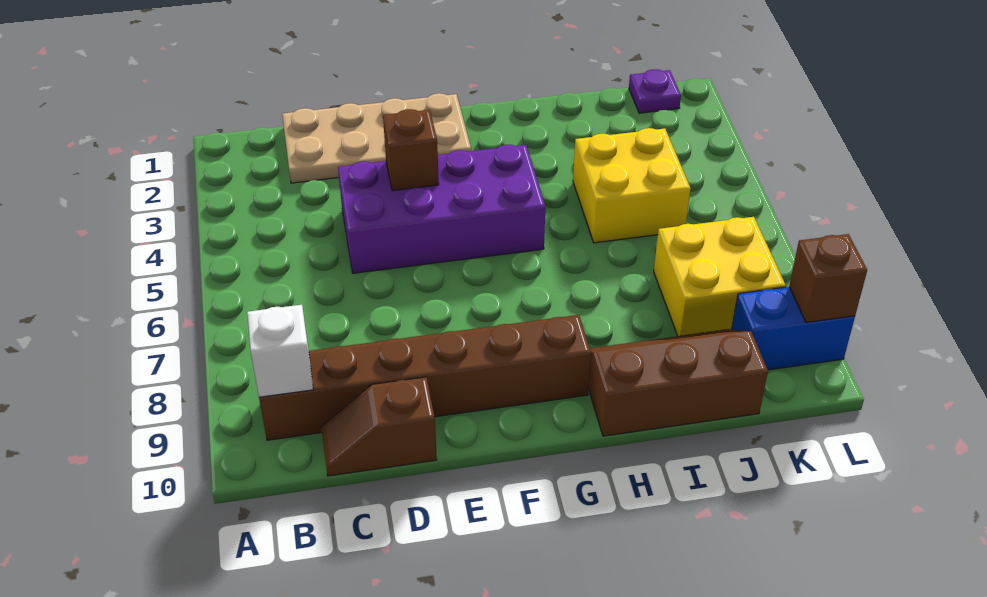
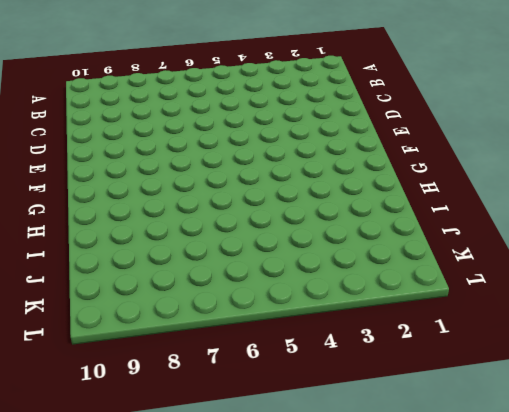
none -> brown 1x6 brick [259,315,591,440]
none -> tan 2x4 plate [282,93,471,183]
none -> brown 1x2 slope [321,377,437,476]

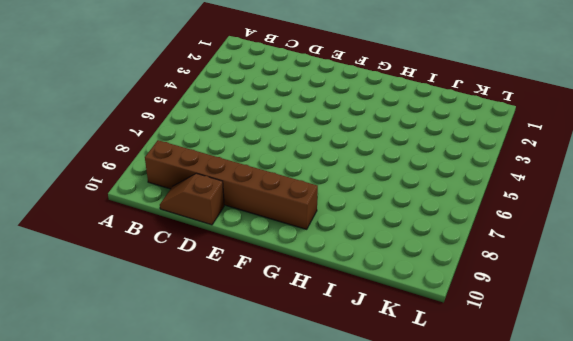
none -> tan 2x4 plate [282,93,471,183]
none -> purple 2x4 brick [338,145,545,273]
none -> brown 2x3 slope [588,329,768,436]

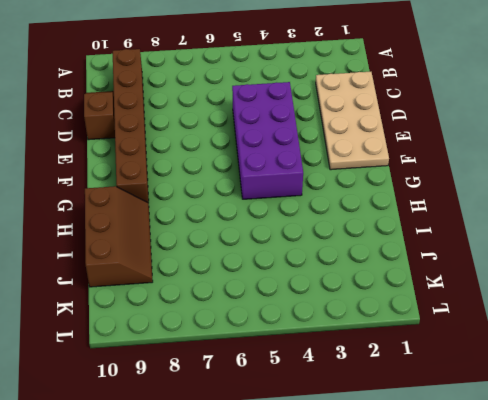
none -> yellow 2x2 brick [573,128,691,243]
none -> yellow 2x2 brick [654,217,786,336]
none -> purple 1x1 plate [629,69,681,113]

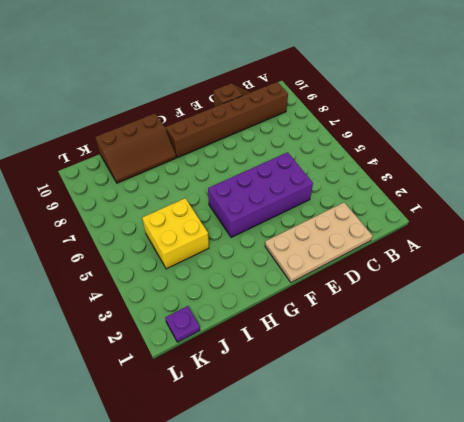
none -> yellow 2x2 brick [654,217,786,336]
none -> blue 1x2 brick [732,287,855,370]
none -> white 1x1 brick [247,305,313,397]

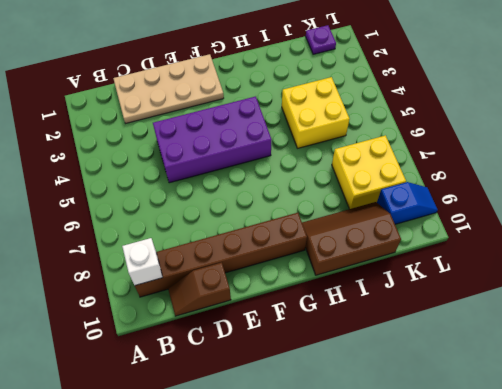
blue 1x2 slope [377,182,438,224] -> blue 1x2 brick [732,287,855,370]
none -> brown 1x1 brick [383,109,439,191]
none -> brown 1x1 brick [789,234,867,322]

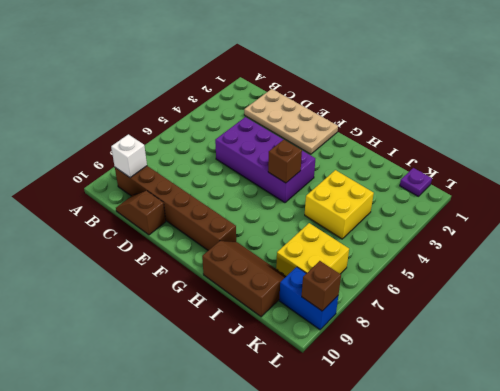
brown 1x1 brick [268,140,302,183] -> brown 1x1 brick moved to [383,109,439,191]

